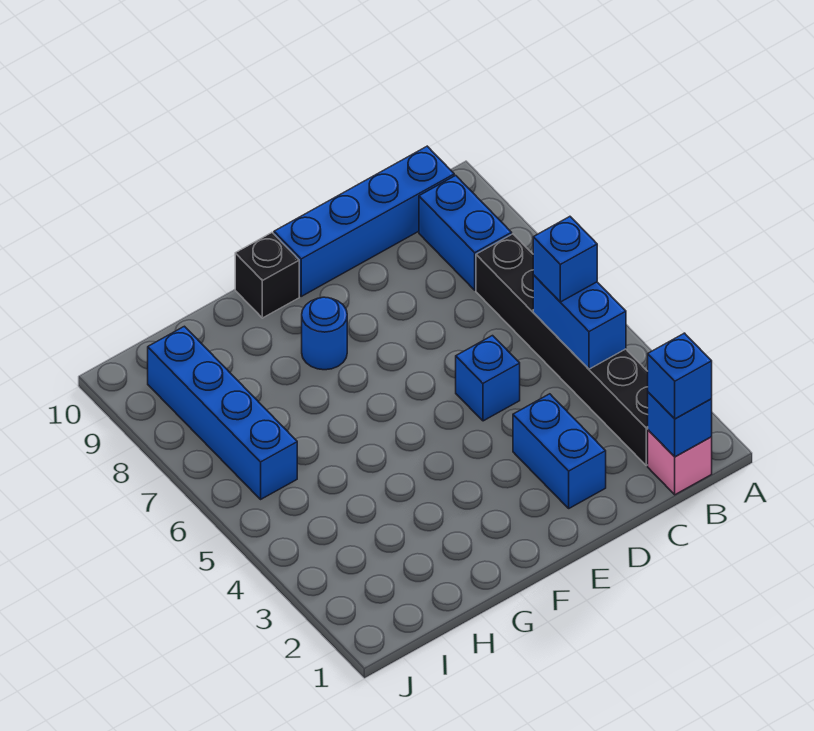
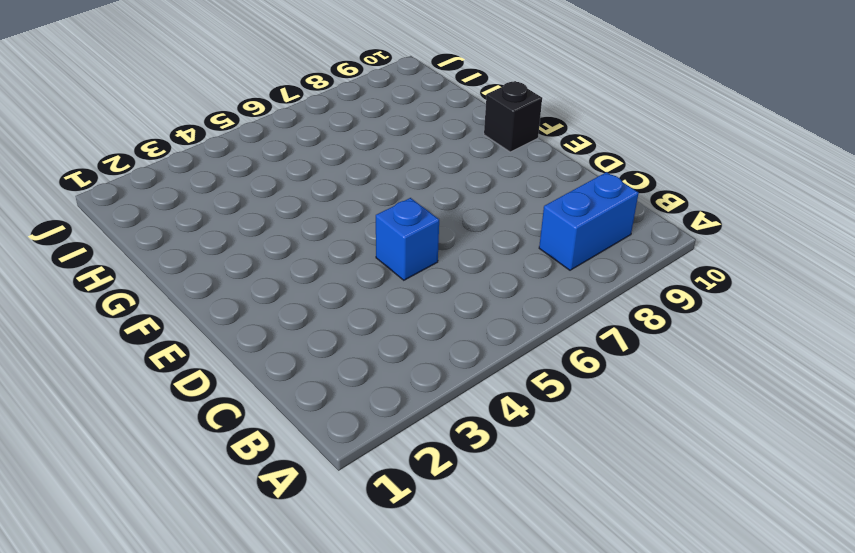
none -> pink 1x1 brick [648,430,712,495]
none -> black 1x6 brick [476,234,648,465]
none -> blue 1x4 brick [274,146,454,296]

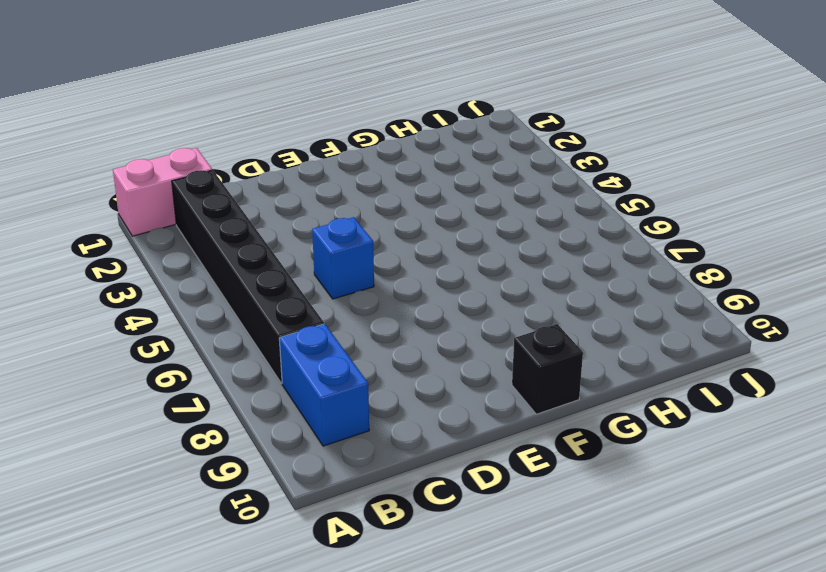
pink 1x2 brick [113,148,212,236] -> pink 1x1 brick [648,430,712,495]
none -> blue 1x4 brick [274,146,454,296]
none -> blue 1x2 brick [513,394,606,508]
none -> blue 1x1 round brick [302,297,347,370]

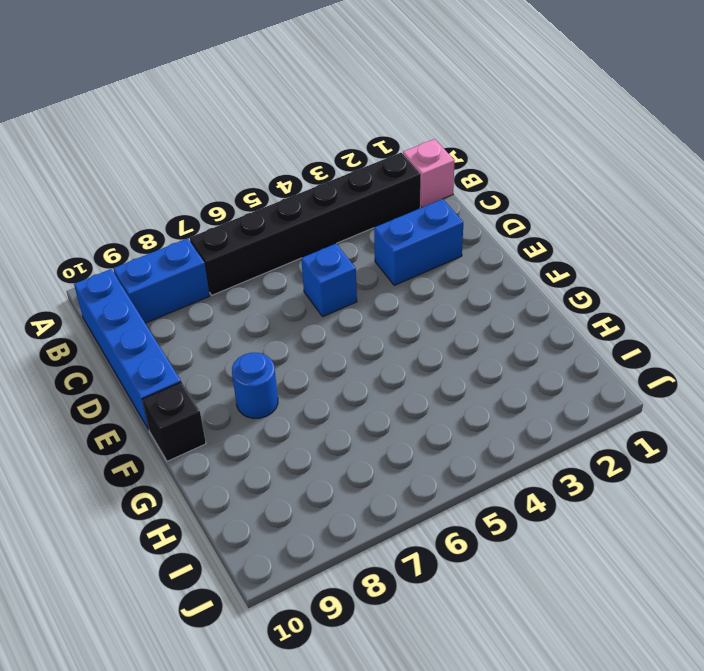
none -> blue 1x4 brick [148,326,297,499]
none -> blue 1x1 brick [648,392,712,457]
none -> blue 1x2 brick [533,275,626,369]

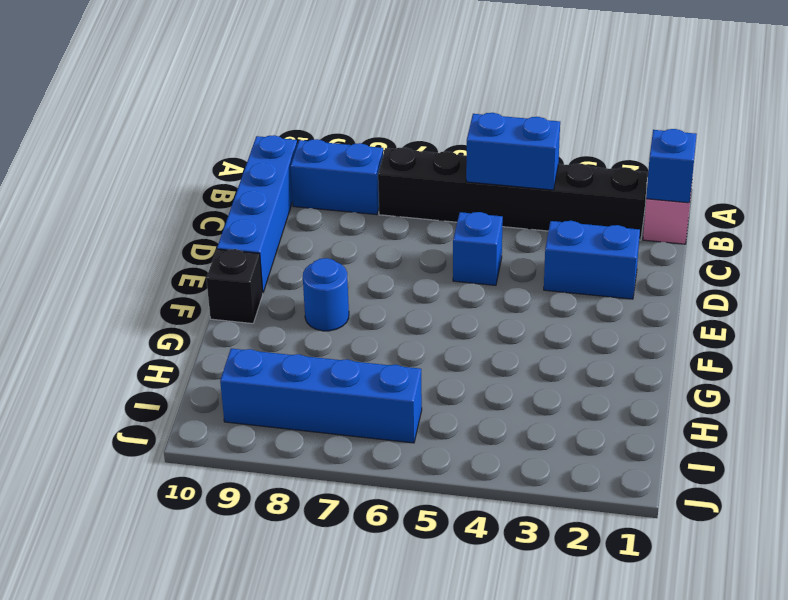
none -> blue 1x1 brick [648,333,712,419]
none -> blue 1x1 brick [533,217,597,302]

